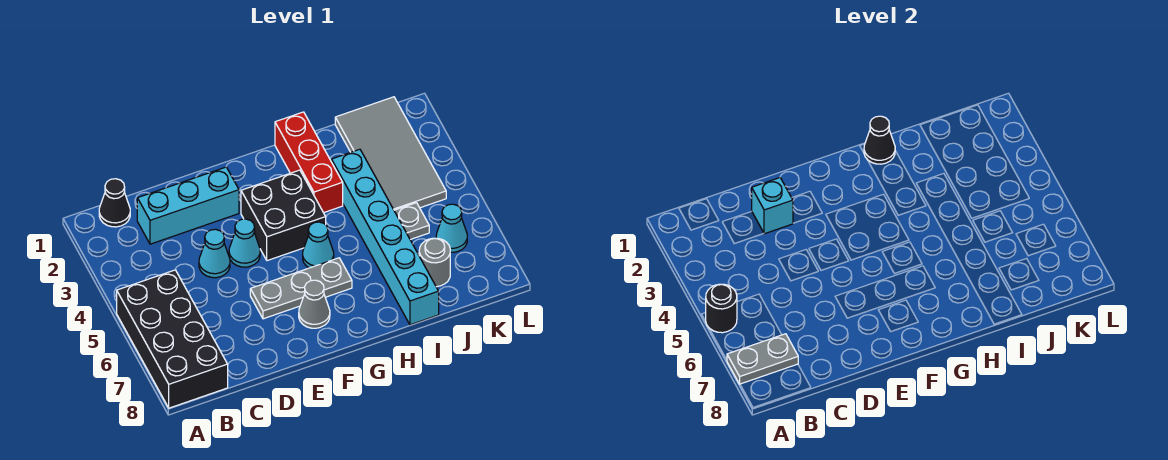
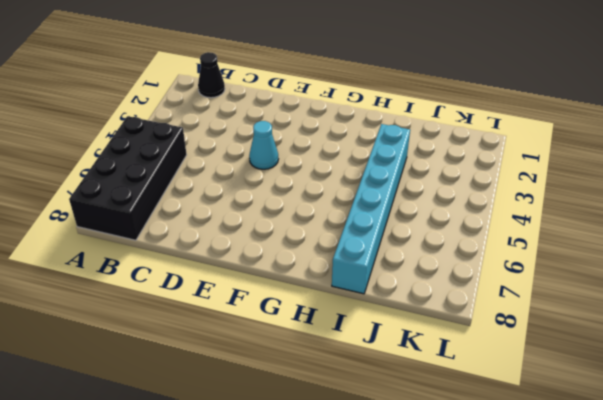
none -> cyan 1x3 brick [137,167,239,244]
none -> cyan 1x1 cone [199,229,230,278]
none -> grey 1x3 plate [250,258,352,319]

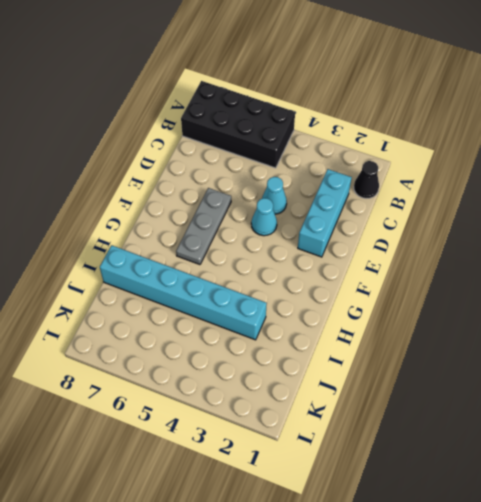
none -> black 2x2 brick [241,170,326,261]
none -> grey 1x1 cone [299,280,330,328]
none -> cyan 1x1 cone [303,222,334,268]

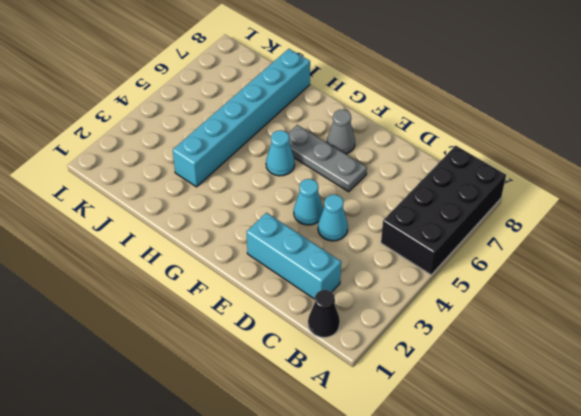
none -> black 2x2 brick [241,170,326,261]
none -> red 1x3 brick [275,112,343,213]
none -> grey 2x4 tile [335,97,446,210]

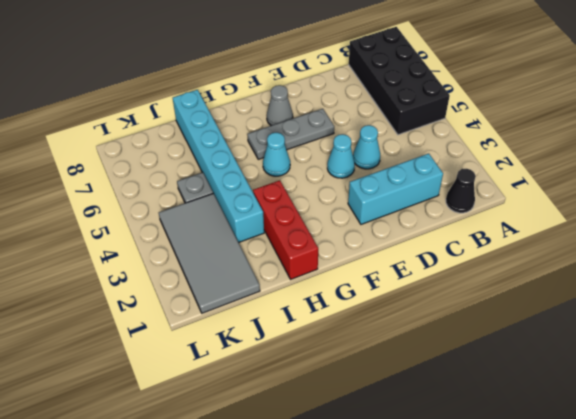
none -> black 2x2 brick [241,170,326,261]
none -> grey 1x1 round brick [419,238,450,287]
none -> cyan 1x1 cone [436,204,467,252]

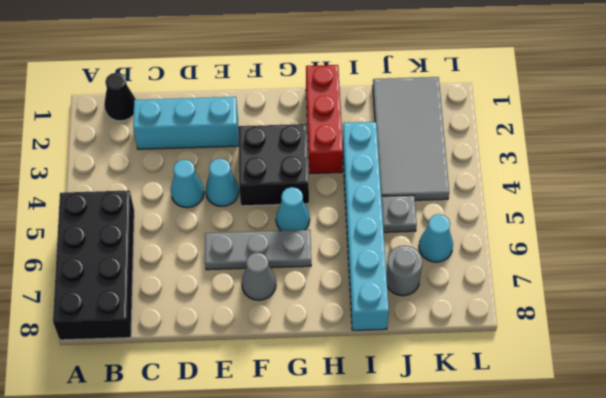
none -> black 1x1 round brick [706,284,737,333]
none -> grey 1x2 plate [727,334,798,384]
none -> cyan 1x1 brick [752,178,793,234]

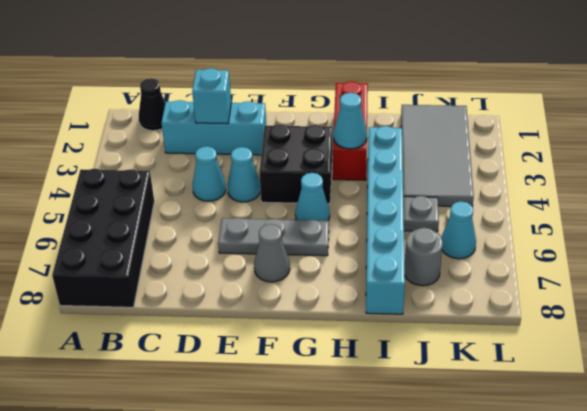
cyan 1x1 cone [333,93,367,149] -> none
none -> black 1x1 round brick [706,284,737,333]
none -> grey 1x2 plate [727,334,798,384]
none -> black 1x1 cone [864,116,895,164]

